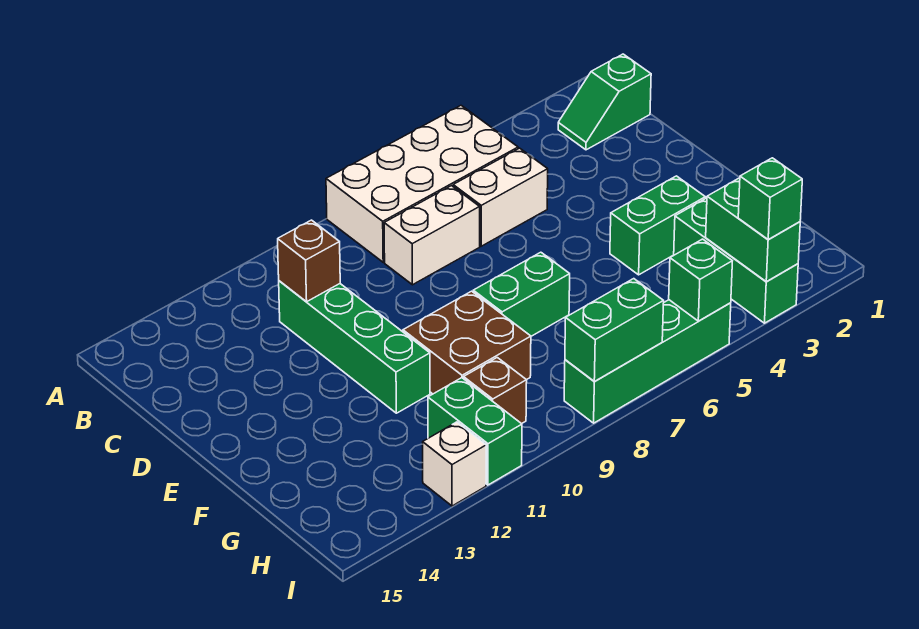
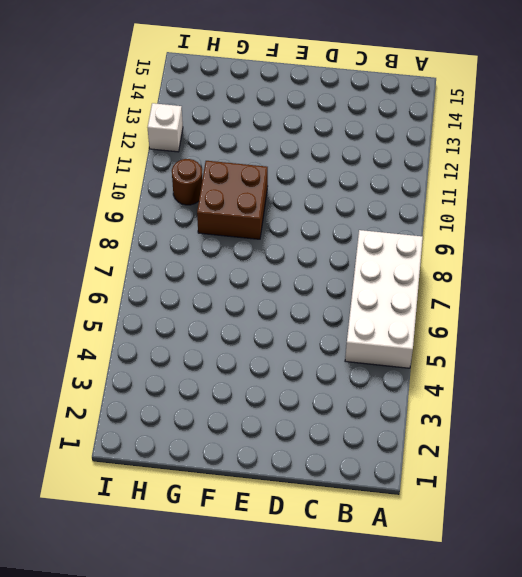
brown 1x1 round brick [172,159,202,205] -> brown 1x1 brick [464,358,527,424]
none -> green 1x2 slope [558,54,651,150]
none -> white 1x2 brick [453,148,548,246]
none -> white 1x2 brick [384,186,480,285]

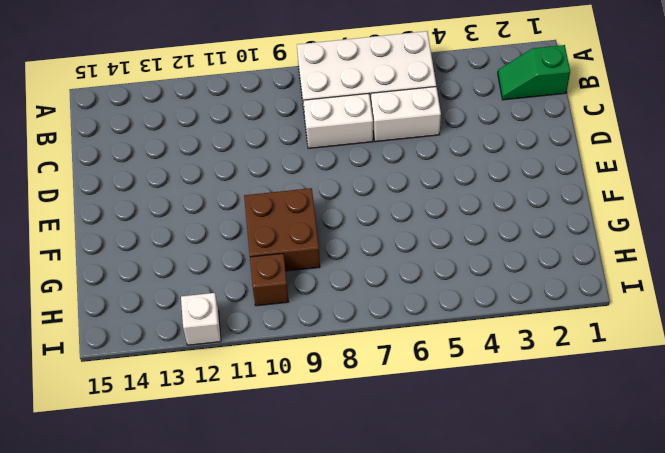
none -> green 1x4 brick [279,281,430,413]
none -> green 1x2 brick [610,176,705,275]
none -> green 1x2 brick [473,252,570,336]

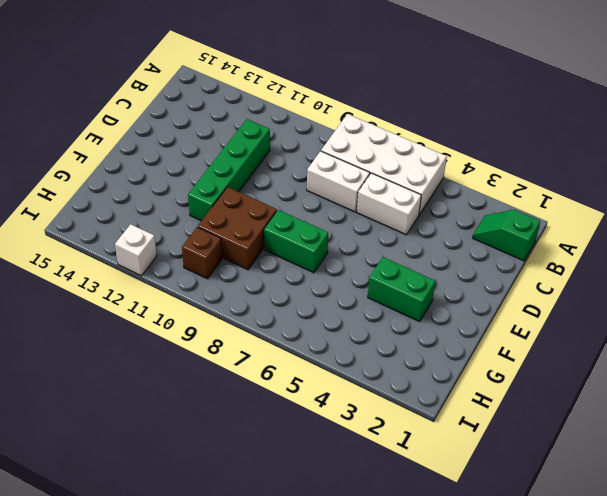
none -> green 1x3 brick [674,198,798,323]
none -> green 1x2 brick [428,378,522,485]
none -> green 1x4 brick [564,300,731,423]

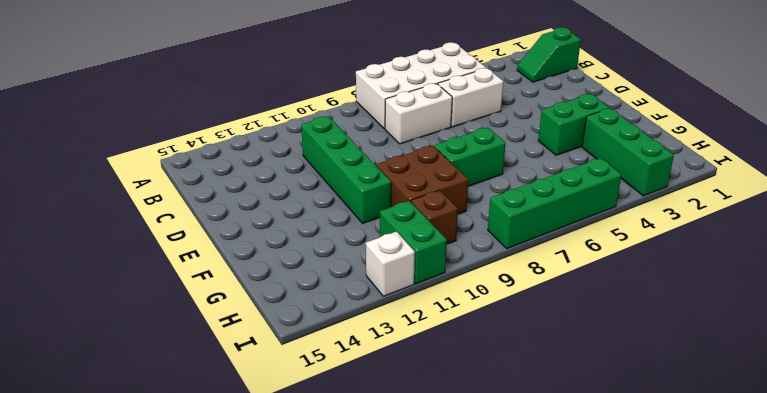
none -> brown 1x1 brick [278,220,340,302]
none -> green 1x2 brick [706,178,800,282]
none -> green 1x1 brick [669,239,732,321]

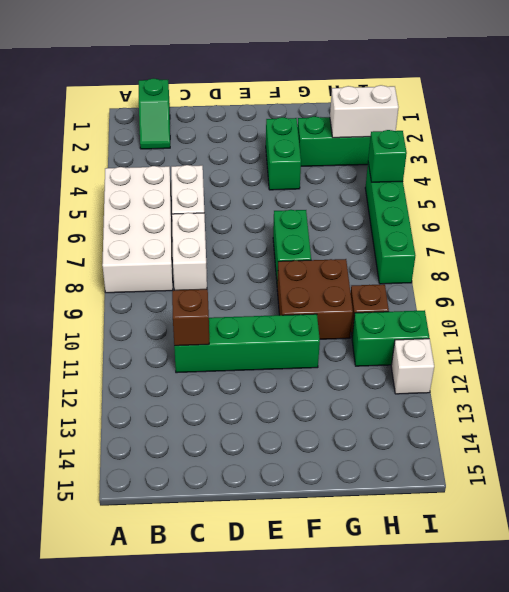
white 1x2 brick [330,85,399,138] -> green 1x2 brick [706,178,800,282]
none -> green 1x2 brick [565,279,664,381]
none -> green 1x1 brick [738,158,802,240]

